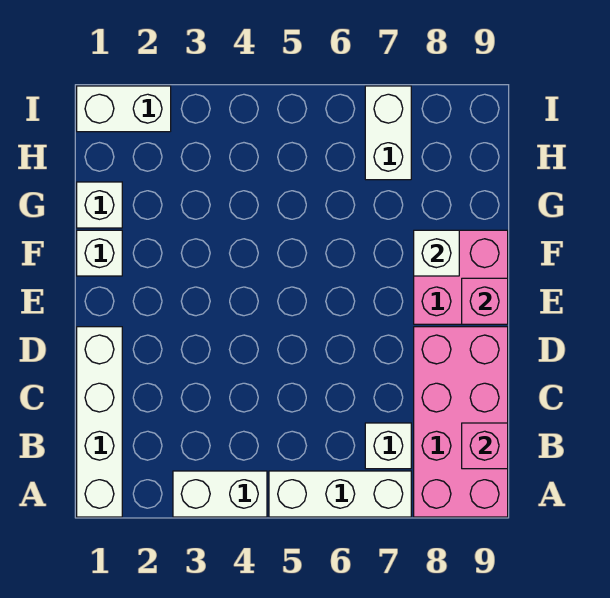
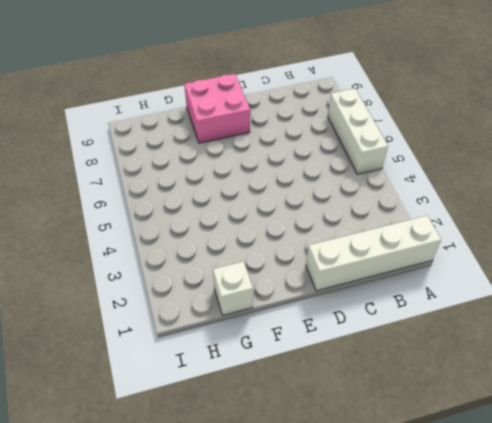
none -> white 1x2 brick [173,471,267,517]
none -> pink 2x4 brick [414,327,508,517]
none -> white 1x1 brick [365,423,411,469]

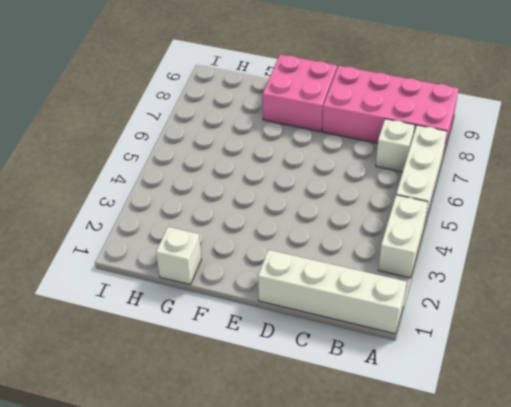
none -> white 1x1 brick [77,230,122,276]
none -> white 1x2 brick [365,86,411,180]
none -> white 1x2 brick [77,86,171,132]

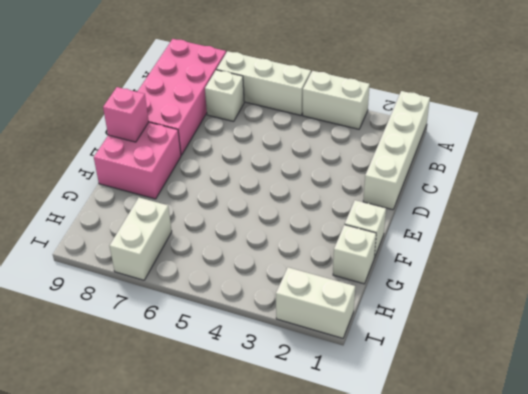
none -> pink 1x1 brick [462,423,508,469]
none -> white 1x1 brick [414,230,459,276]

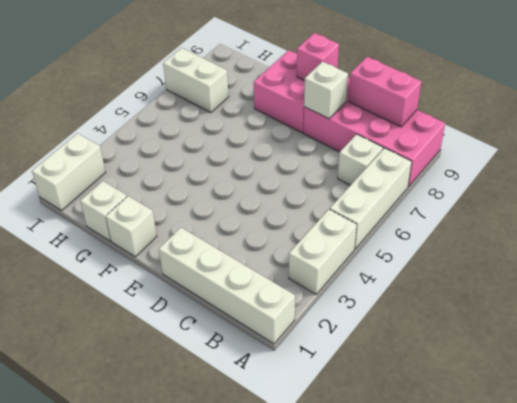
pink 1x2 brick [348,57,421,127] -> pink 1x1 brick [462,423,508,469]
white 1x1 brick [304,62,348,119] -> white 1x1 brick moved to [414,230,459,276]

